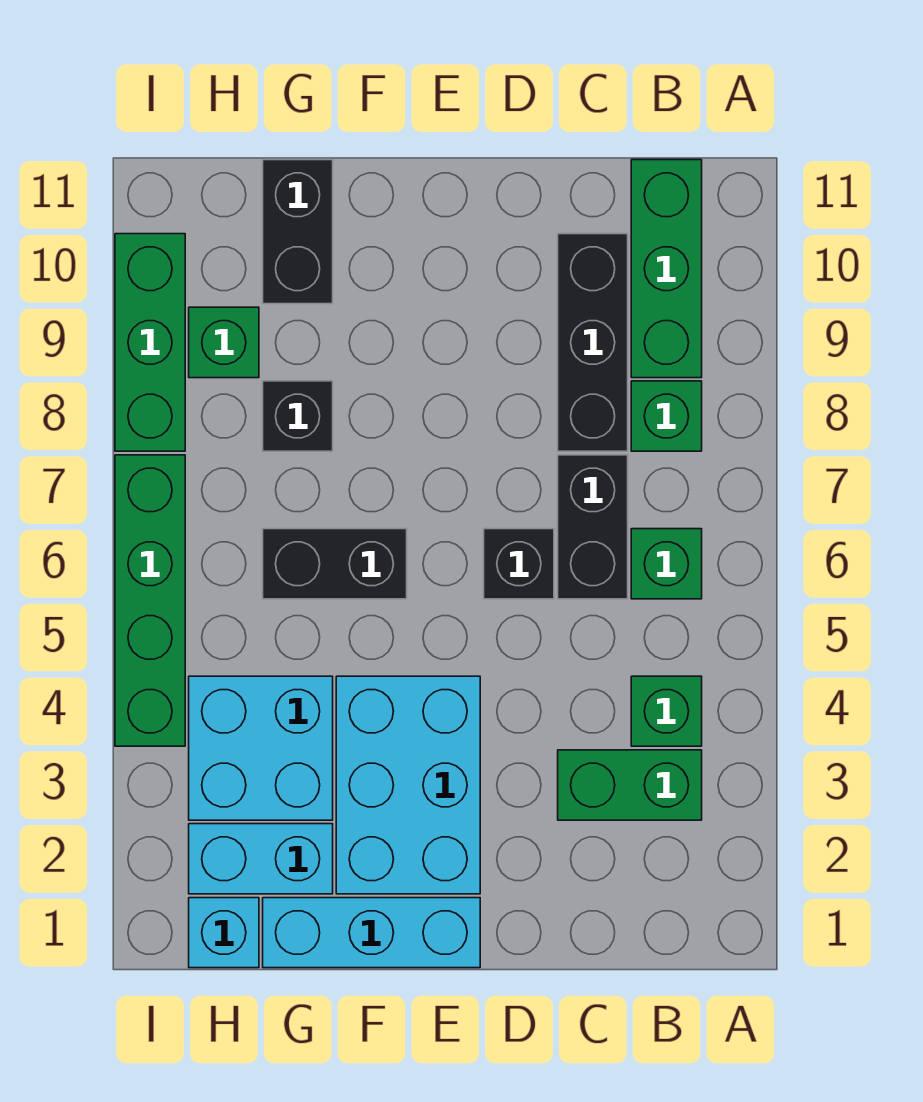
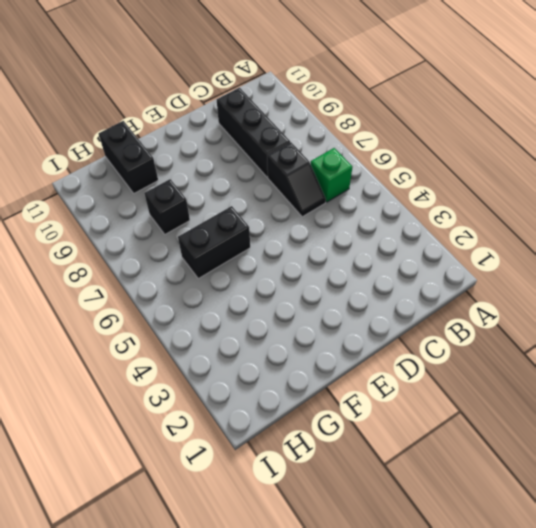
black 1x2 slope [267,142,326,217] -> black 1x2 brick [558,455,628,599]
none -> green 1x2 brick [558,750,702,820]
none -> green 1x1 brick [631,676,702,746]
none -> green 1x1 brick [631,381,702,451]

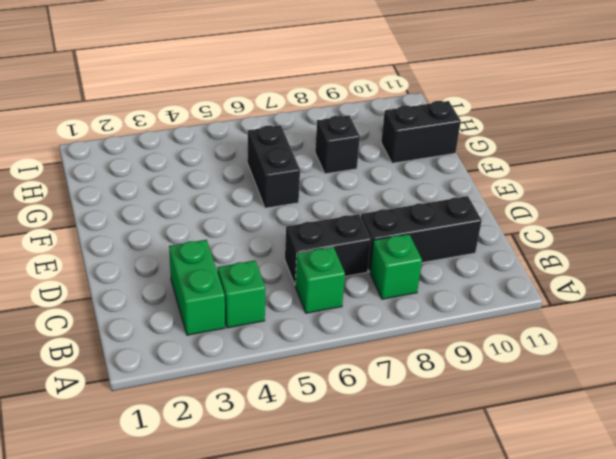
none -> green 1x3 brick [631,160,702,378]
none -> black 1x1 brick [484,529,554,599]
none -> cyan 1x3 brick [263,898,480,968]

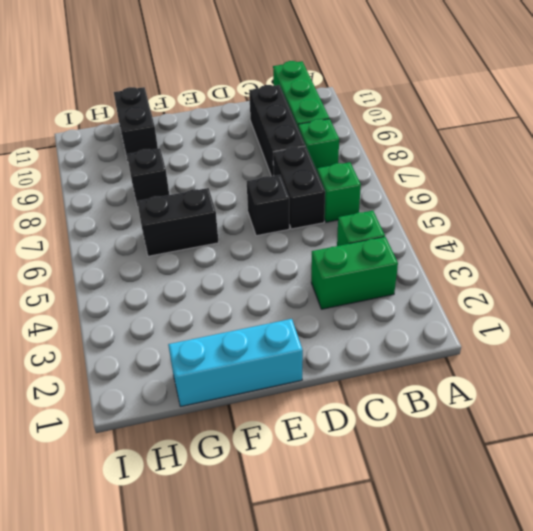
none -> cyan 2x3 brick [336,676,480,894]
none -> cyan 1x2 brick [189,824,333,894]
none -> cyan 2x2 brick [189,676,333,820]

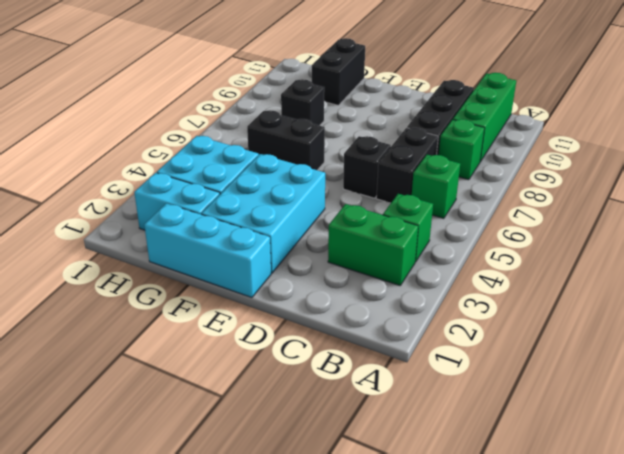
none -> cyan 1x1 brick [189,898,259,968]
none -> green 1x1 brick [189,307,259,378]
none -> green 1x4 brick [115,455,185,746]

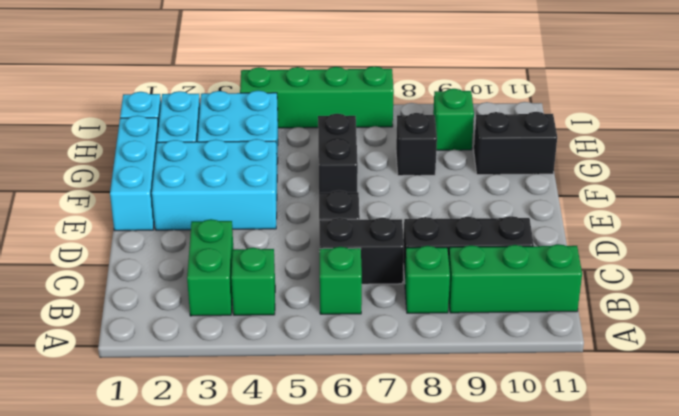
none -> green 1x3 brick [115,234,185,451]

